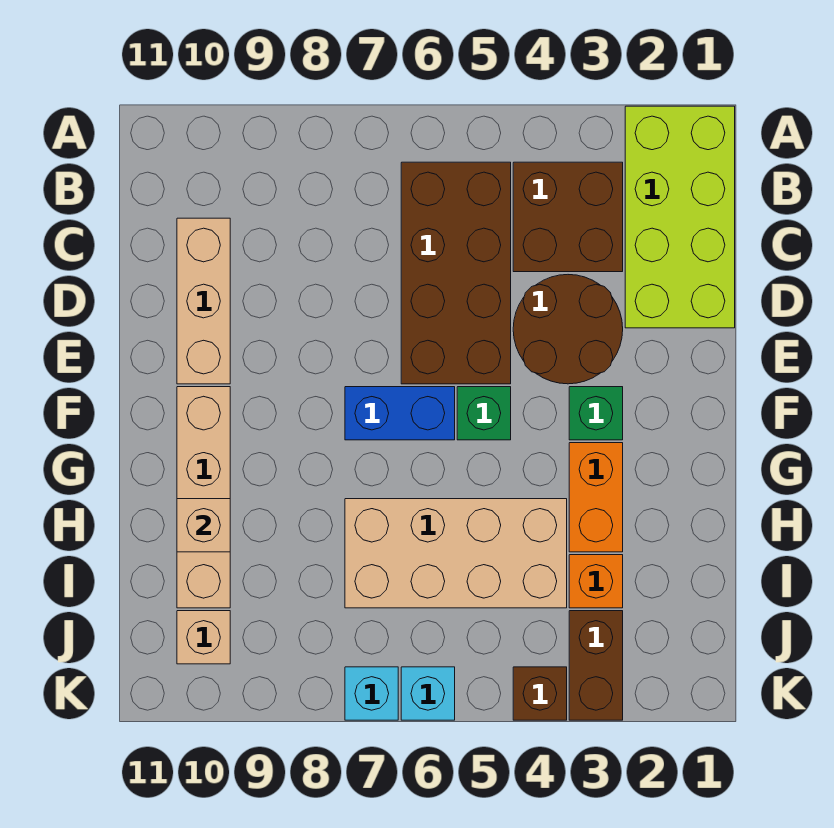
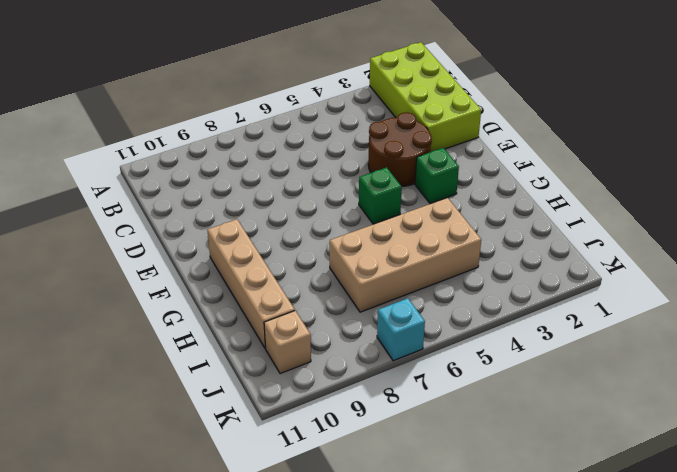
none -> brown 2x2 brick [513,162,623,272]
none -> brown 2x4 brick [401,162,511,384]
none -> tan 1x3 brick [177,218,230,384]

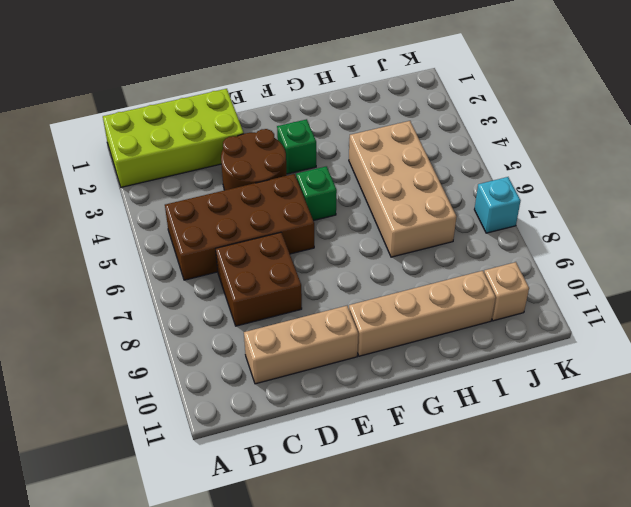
brown 2x2 brick [216,232,302,326] -> brown 2x2 brick moved to [513,162,623,272]
none -> blue 1x2 brick [345,387,455,440]
none -> orange 1x2 brick [569,443,623,552]
none -> orange 1x1 brick [569,555,623,608]

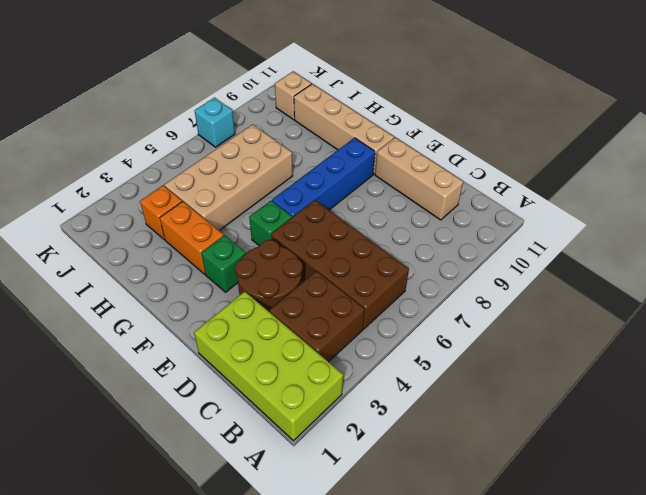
blue 1x4 brick [272,138,375,217] -> blue 1x2 brick [345,387,455,440]
none -> brown 1x2 brick [569,611,623,720]
none -> brown 1x1 brick [513,667,567,720]
none -> cyan 1x1 brick [401,667,455,720]

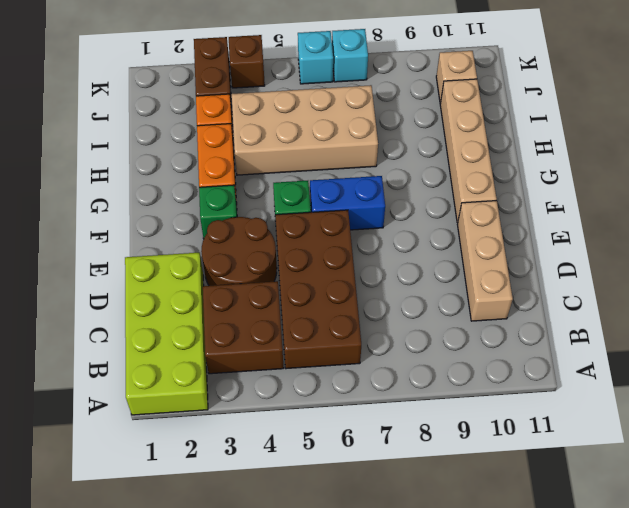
none -> tan 1x1 brick [177,499,230,552]

